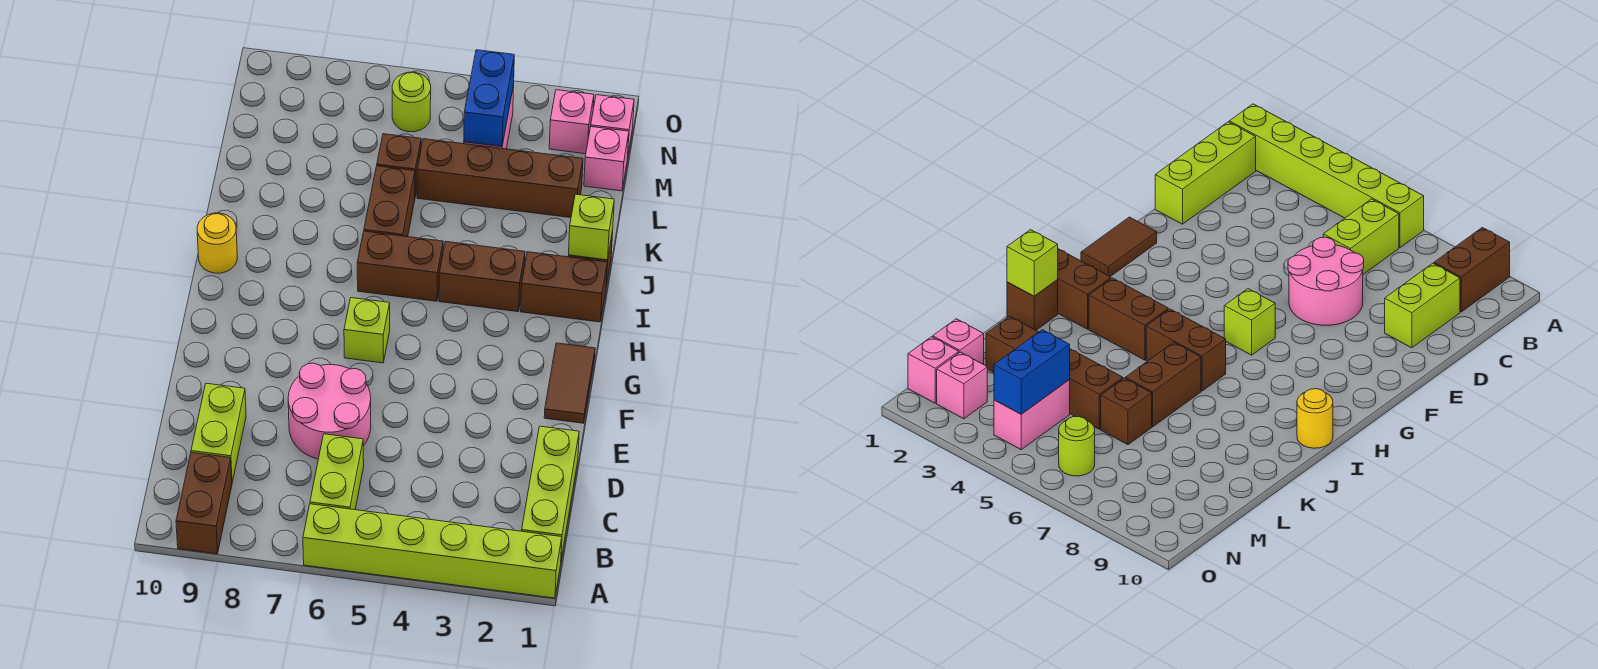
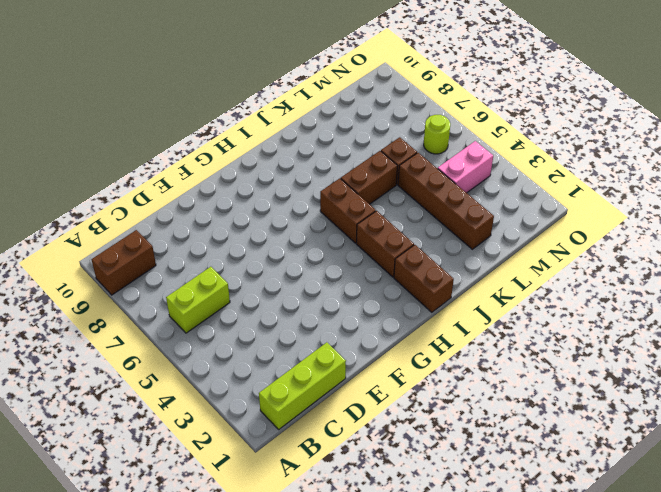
none -> lime 1x6 brick [303,504,562,598]
none -> lime 1x2 brick [191,383,246,482]
none -> pink 2x2 round brick [288,363,371,459]

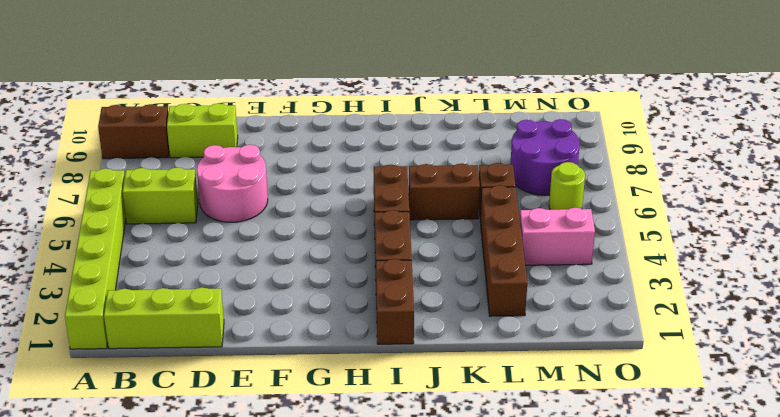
purple 2x2 round brick [510,119,580,195] -> none
none -> brown 1x2 tile [544,343,595,423]
none -> lime 1x1 brick [344,298,390,363]
none -> yellow 1x1 round brick [197,213,237,273]

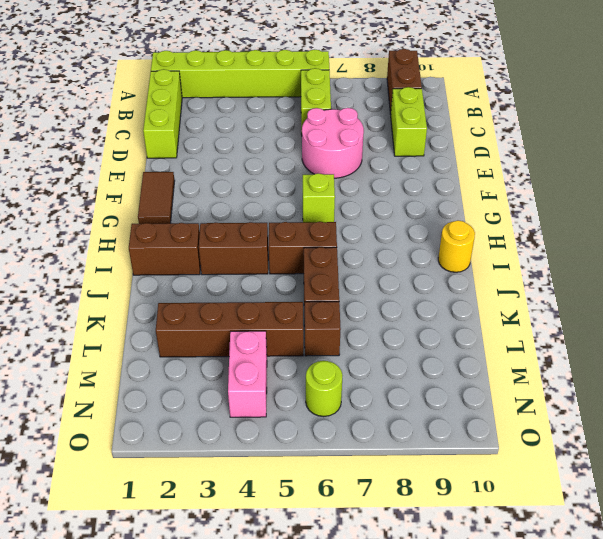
none -> brown 1x1 brick [1007,280,1058,330]
none -> pink 1x1 brick [584,127,629,191]
none -> pink 1x1 brick [591,95,634,159]

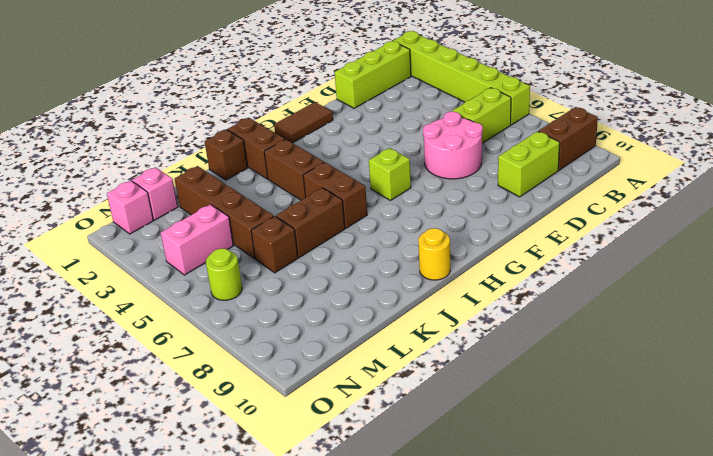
none -> pink 1x1 brick [549,90,594,154]
none -> lime 1x1 brick [569,194,614,260]
none -> blue 1x2 brick [464,50,514,147]

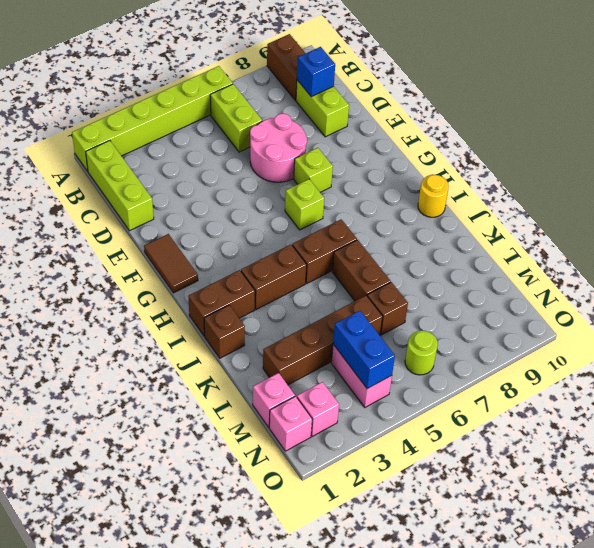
blue 1x1 brick [297,47,335,97] -> none
lime 1x1 brick [294,148,333,192] -> lime 1x1 brick moved to [569,194,614,260]

